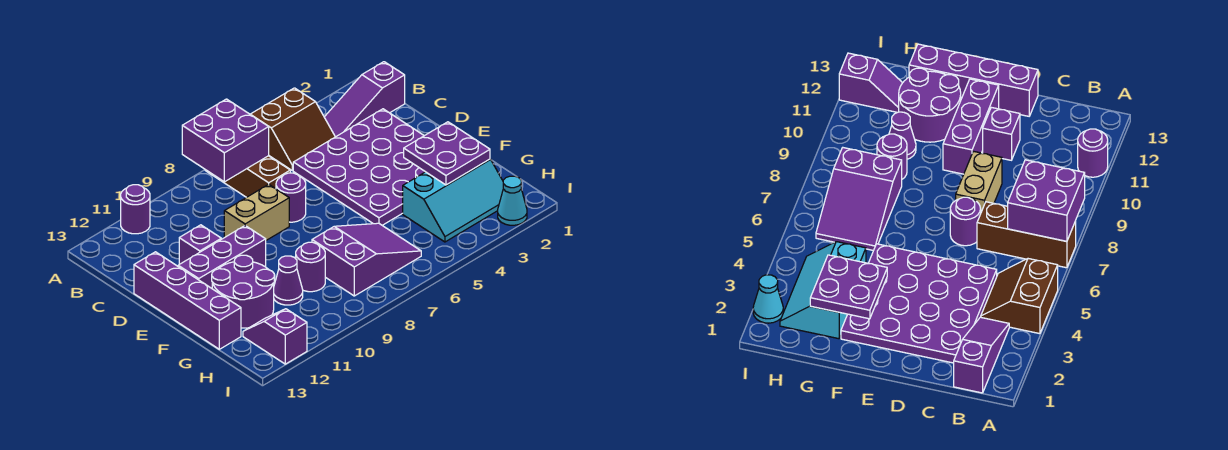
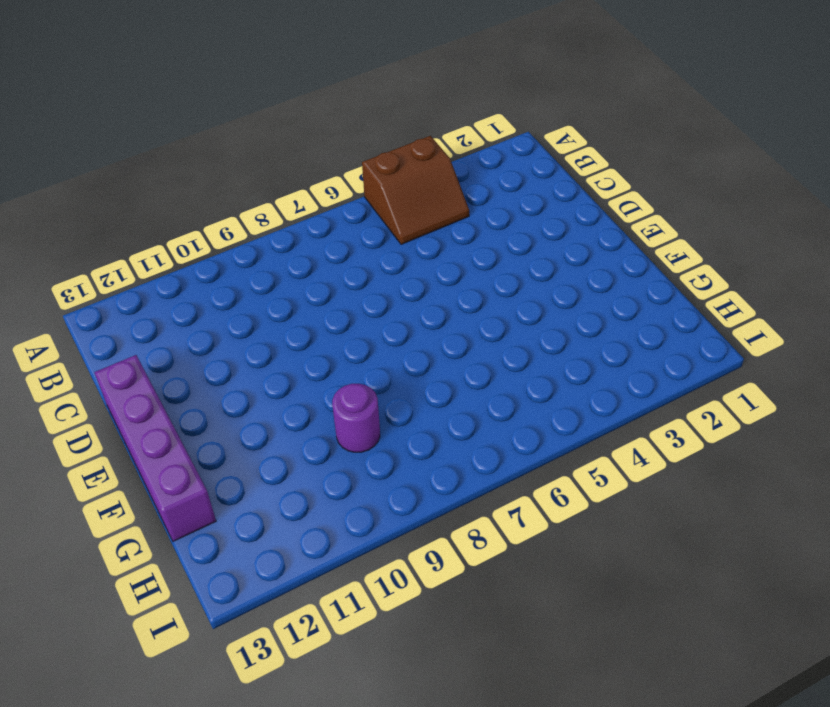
none -> brown 1x3 brick [205,156,290,197]
none -> purple 1x1 round brick [121,185,150,234]
none -> purple 1x3 slope [324,62,405,137]

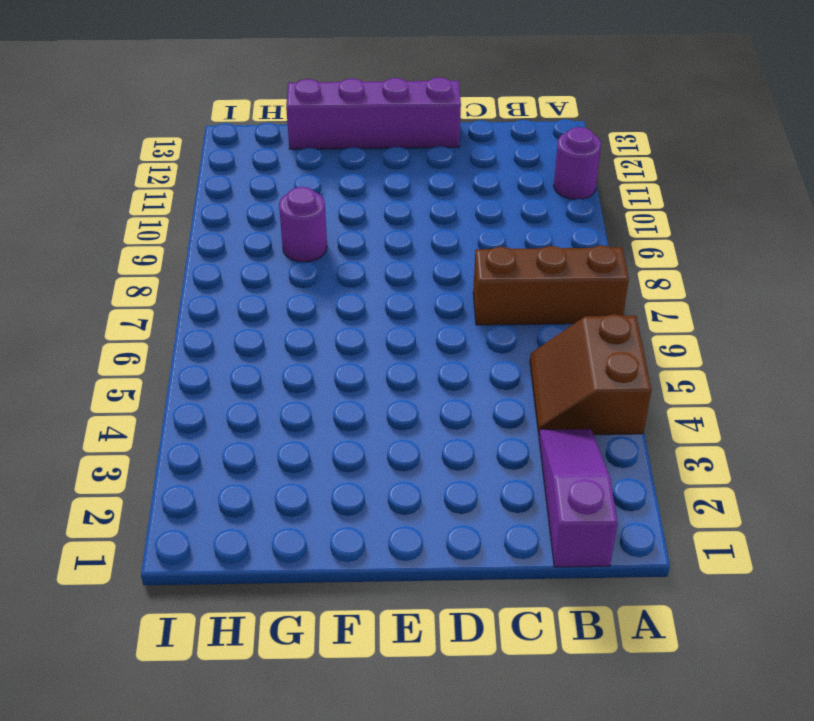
none -> purple 4x4 plate [293,109,425,225]
none -> purple 1x1 round brick [276,173,306,222]
none -> tan 1x2 brick [224,184,289,240]

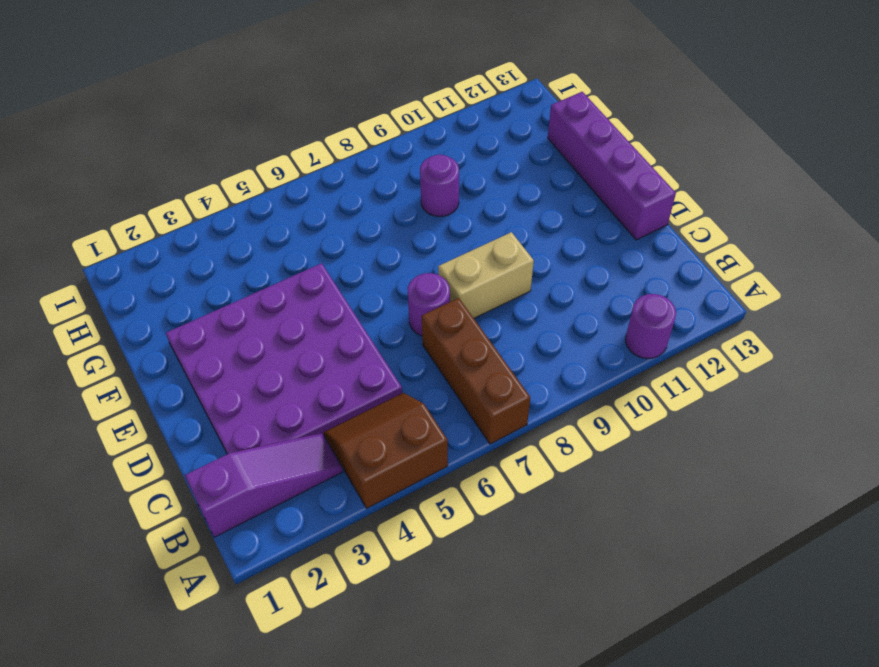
none -> purple 1x1 brick [179,225,221,264]
none -> purple 1x3 brick [178,226,266,288]
none -> purple 2x2 round brick [212,255,274,328]

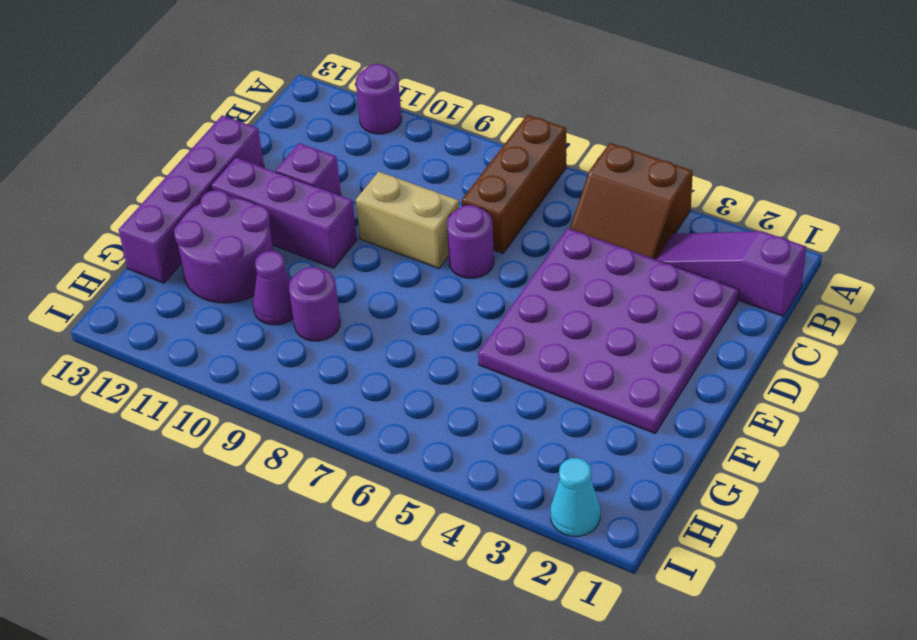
none -> cyan 2x3 slope [403,159,503,242]
none -> purple 2x3 slope [312,223,421,296]
none -> purple 1x2 slope [243,309,307,364]

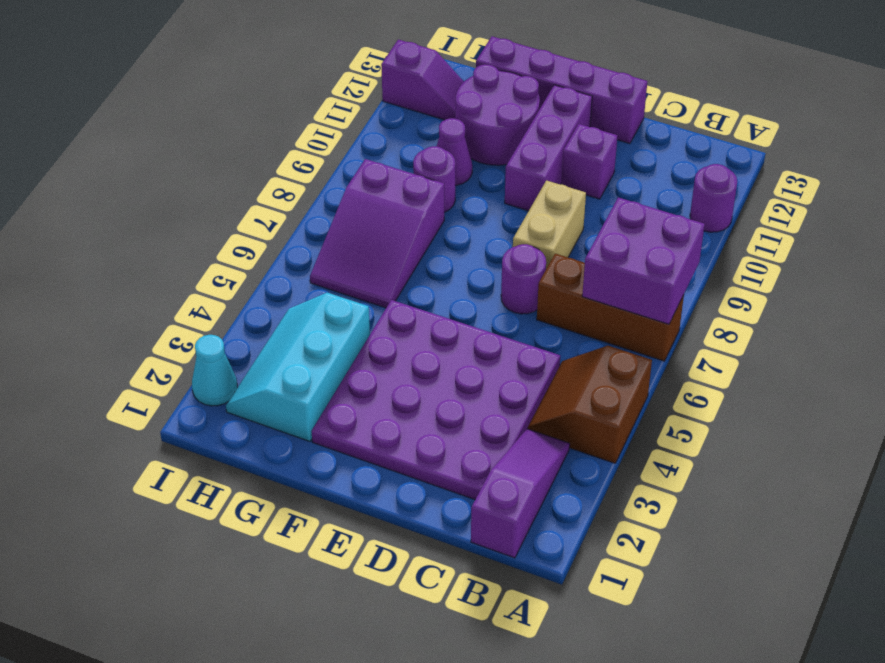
none -> purple 2x2 plate [404,122,490,185]

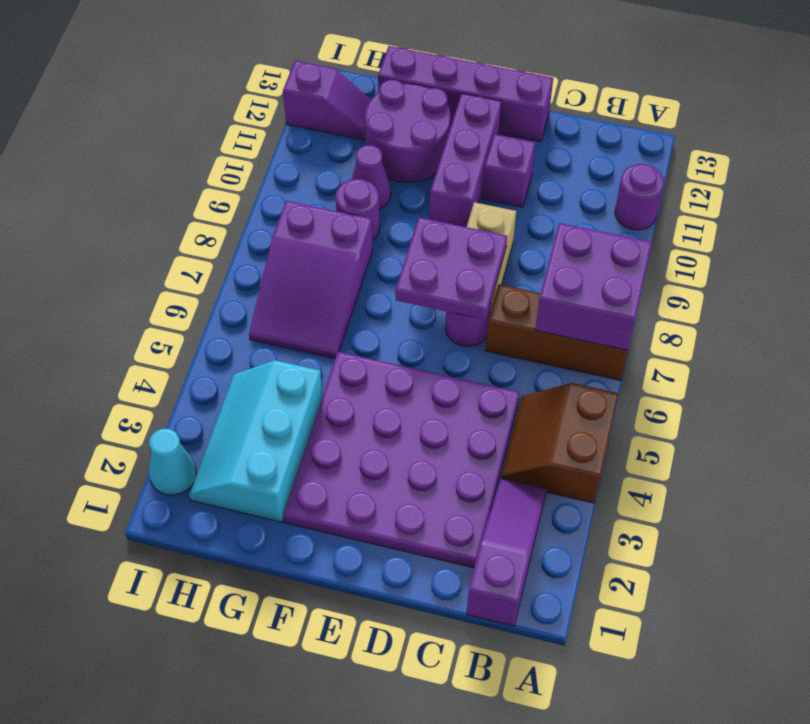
purple 2x2 plate [395,217,507,320] -> purple 2x2 plate moved to [404,122,490,185]

